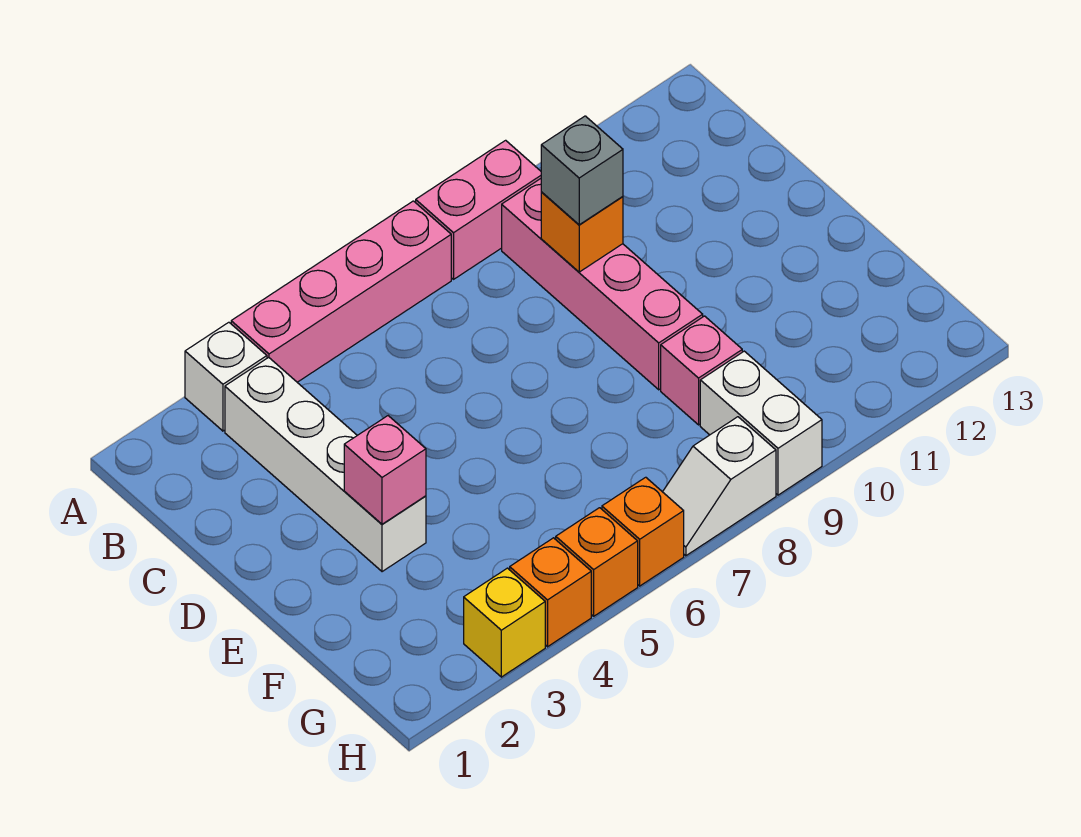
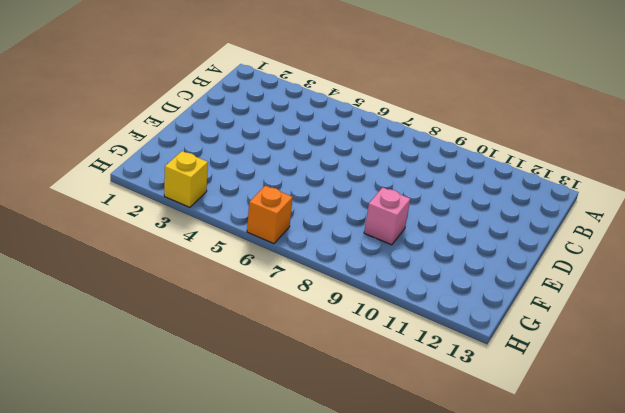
none -> white 1x1 brick [185,322,267,431]
none -> pink 1x4 brick [231,201,451,382]
none -> pink 1x2 brick [416,140,541,279]

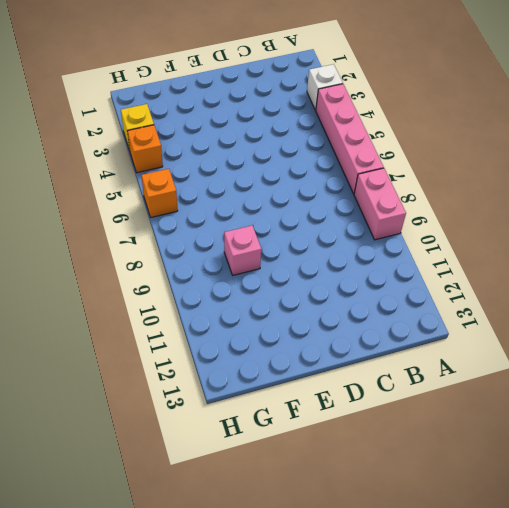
none -> white 1x4 brick [225,357,426,572]
none -> pink 1x4 brick [502,179,703,390]
none -> white 1x2 brick [700,351,822,495]

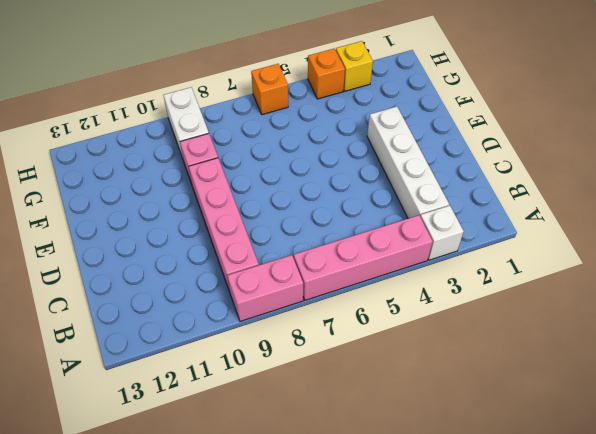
none -> orange 1x1 brick [556,508,638,616]
none -> white 1x2 slope [663,417,776,556]
none -> orange 1x1 brick [541,192,623,272]

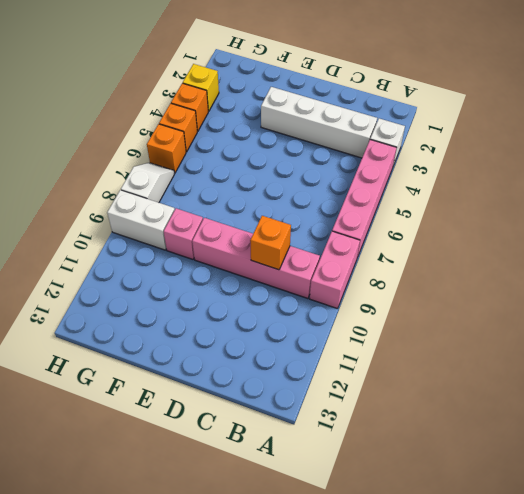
none -> pink 1x1 brick [344,416,426,524]
none -> grey 1x1 brick [541,116,623,225]

